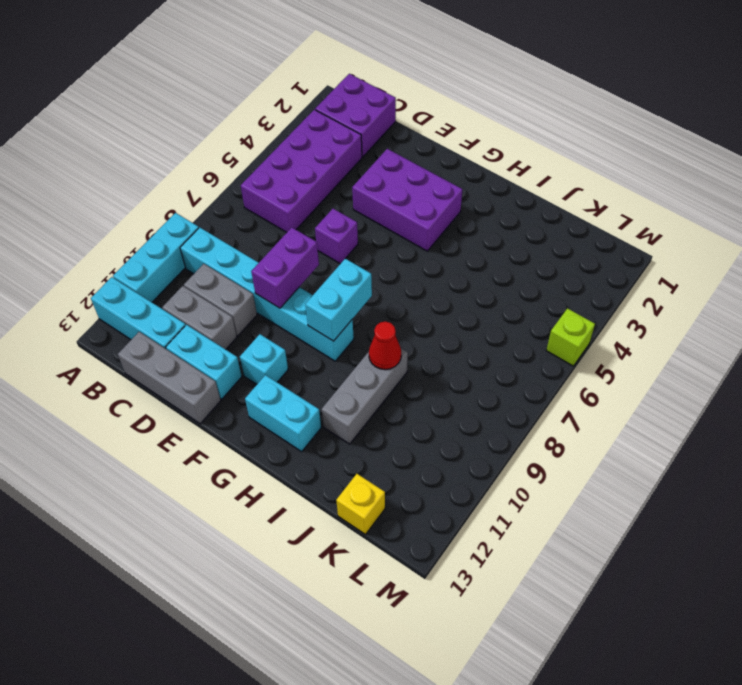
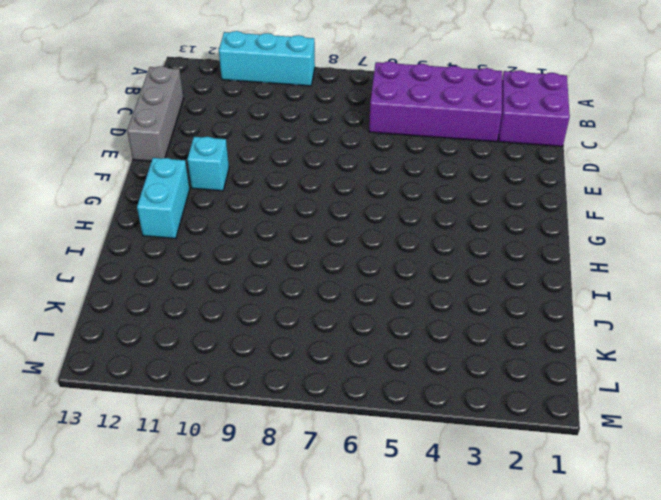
none -> cyan 1x3 brick [91,277,186,349]
none -> cyan 1x6 brick [180,227,354,361]
none -> grey 1x2 brick [184,264,257,336]

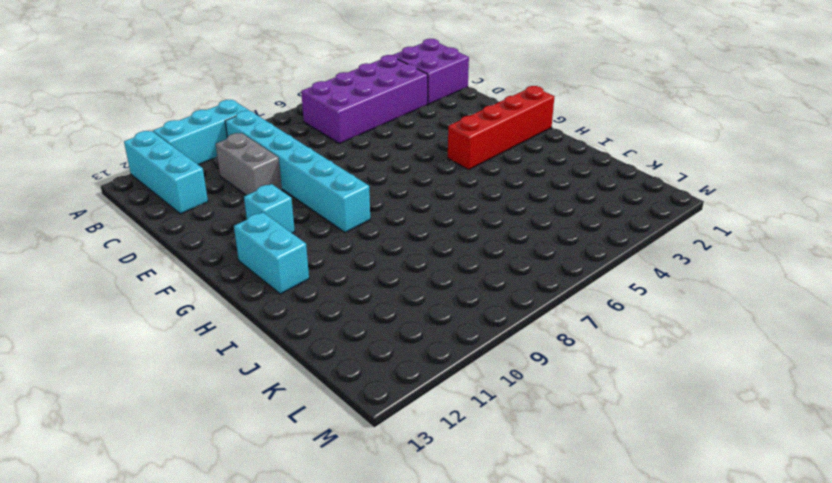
red 1x4 brick [448,86,554,170] -> purple 2x3 brick [352,149,462,251]
none -> grey 1x2 brick [162,286,237,349]
none -> grey 1x3 brick [118,332,221,424]
none -> cyan 1x2 brick [166,325,242,399]

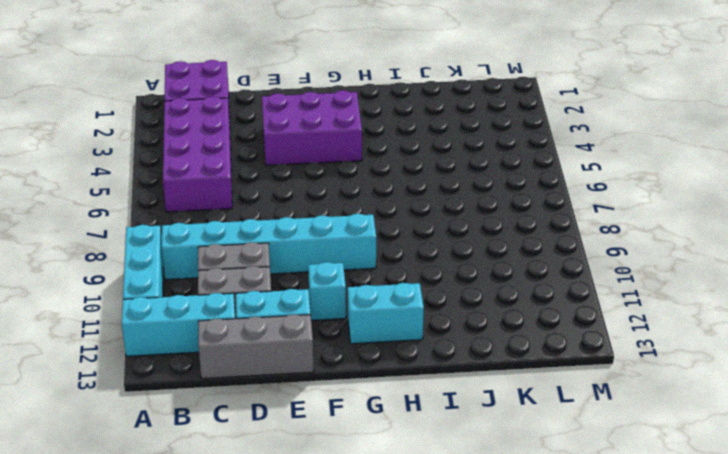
none -> purple 1x1 brick [315,209,358,264]
none -> grey 1x3 brick [322,348,408,444]
none -> yellow 1x1 brick [336,474,385,534]

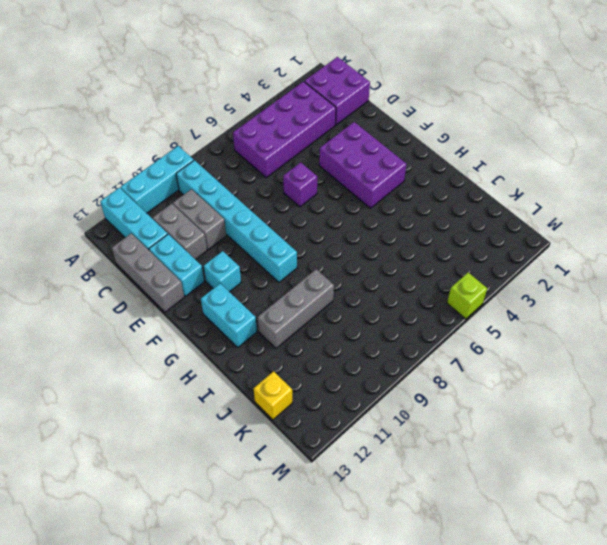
none -> purple 1x2 brick [251,227,319,308]
none -> cyan 1x2 brick [305,259,372,341]
none -> red 1x1 cone [369,322,401,370]

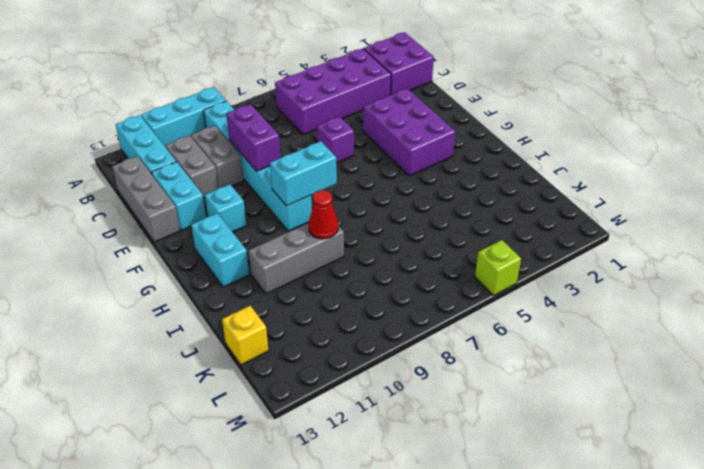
purple 1x2 brick [226,104,281,171] -> purple 1x2 brick turned to [251,227,319,308]

